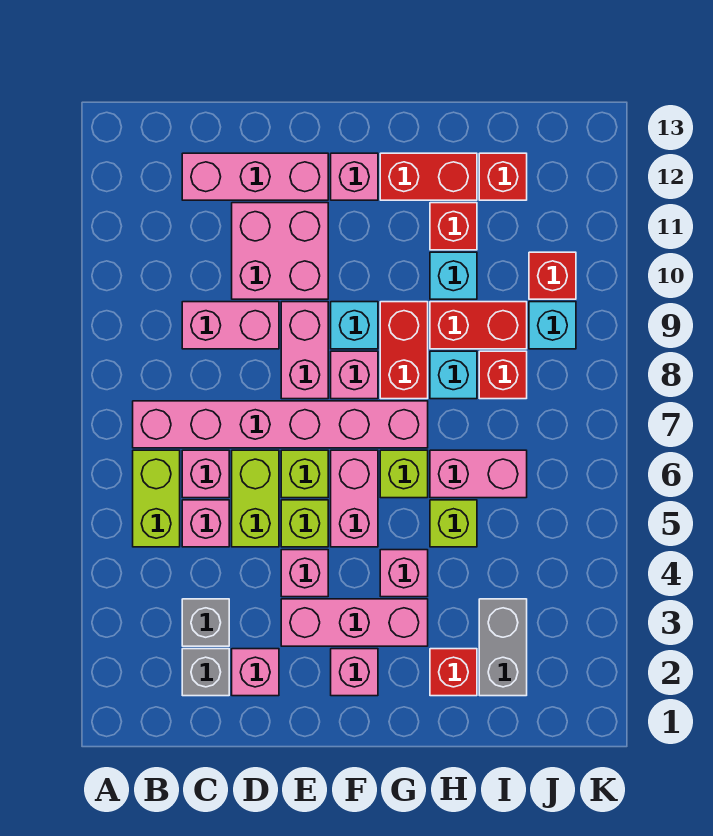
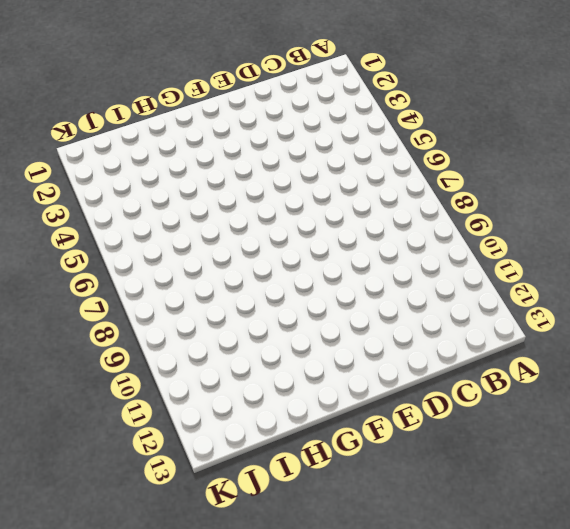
none -> lime 1x2 brick [133,450,180,547]
none -> pink 1x6 brick [133,401,428,448]
none -> grey 1x1 brick [182,649,229,696]
none -> grey 1x1 brick [182,599,229,646]

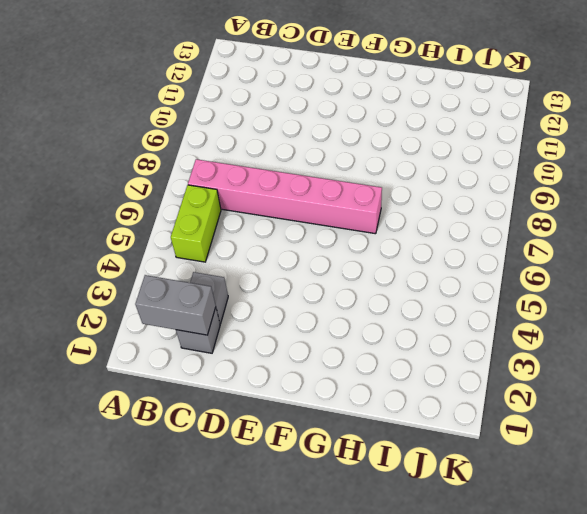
grey 1x2 brick [135,275,216,335] -> grey 1x2 brick turned to [479,599,527,696]
none -> pink 1x1 brick [182,500,229,547]
none -> pink 1x1 brick [182,450,229,498]
none -> pink 1x2 brick [182,302,279,349]
none -> pink 1x3 brick [182,153,328,200]

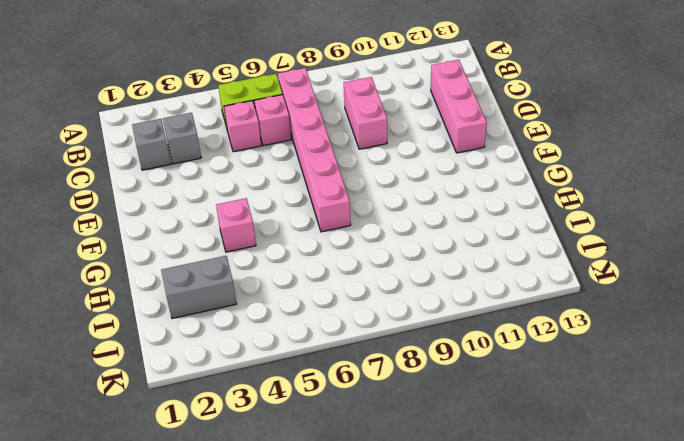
none -> pink 1x1 brick [232,649,279,696]
none -> lime 1x2 brick [232,450,279,547]
none -> pink 2x2 brick [232,203,328,299]
none -> pink 1x3 brick [281,599,428,646]

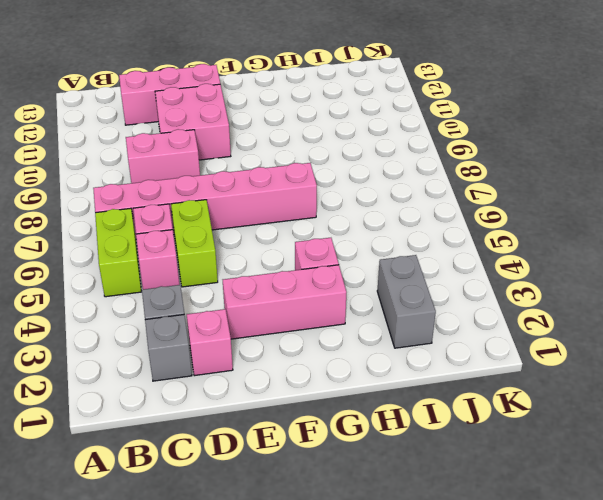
none -> pink 1x1 brick [281,550,328,597]
none -> lime 1x1 brick [281,500,328,547]
none -> lime 1x1 brick [281,450,328,498]
none -> pink 1x2 brick [281,302,328,399]

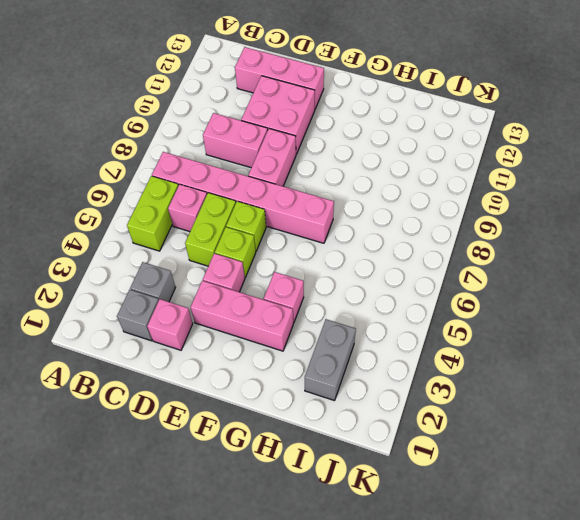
none -> pink 1x1 brick [182,500,229,547]
none -> pink 1x1 brick [331,649,378,696]
none -> pink 1x2 brick [331,450,378,547]
none -> pink 1x1 brick [331,351,378,399]

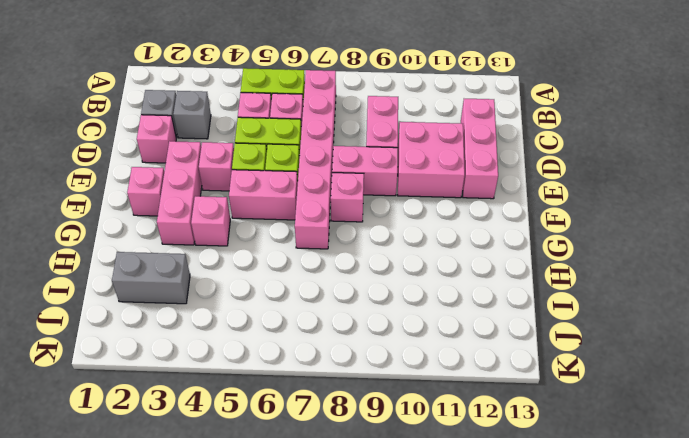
none -> cyan 1x1 brick [331,302,378,349]
none -> pink 1x1 brick [331,153,378,200]
none -> lime 1x1 brick [380,450,428,498]
none -> red 1x2 brick [380,302,428,399]

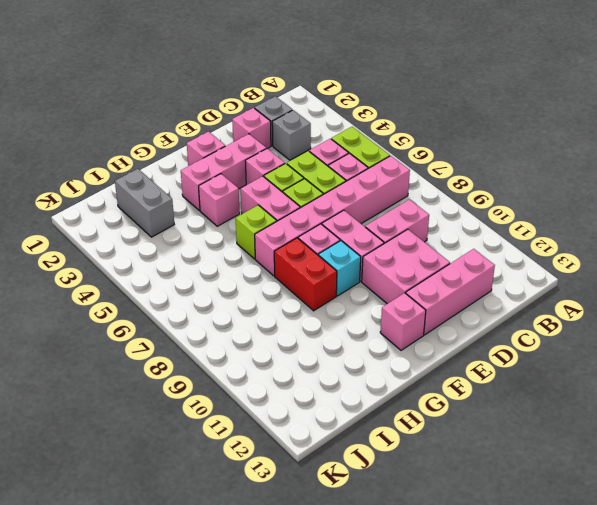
none -> red 1x2 brick [380,153,477,200]
none -> red 1x1 brick [430,649,477,696]
none -> lime 1x1 brick [430,500,477,547]
none -> pink 1x2 brick [430,450,527,498]

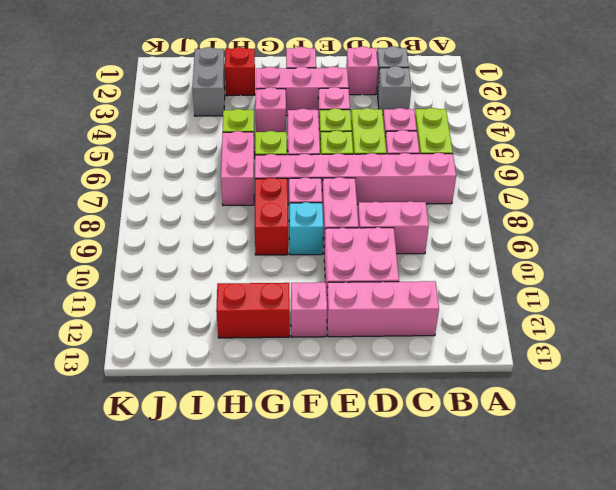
pink 1x2 brick [221,131,254,206] -> pink 1x2 brick turned to [430,450,527,498]
none -> cyan 1x1 brick [430,351,477,399]
none -> red 1x2 brick [430,302,527,349]
none -> cyan 1x1 brick [430,252,477,299]
none -> red 1x1 brick [430,203,477,250]

